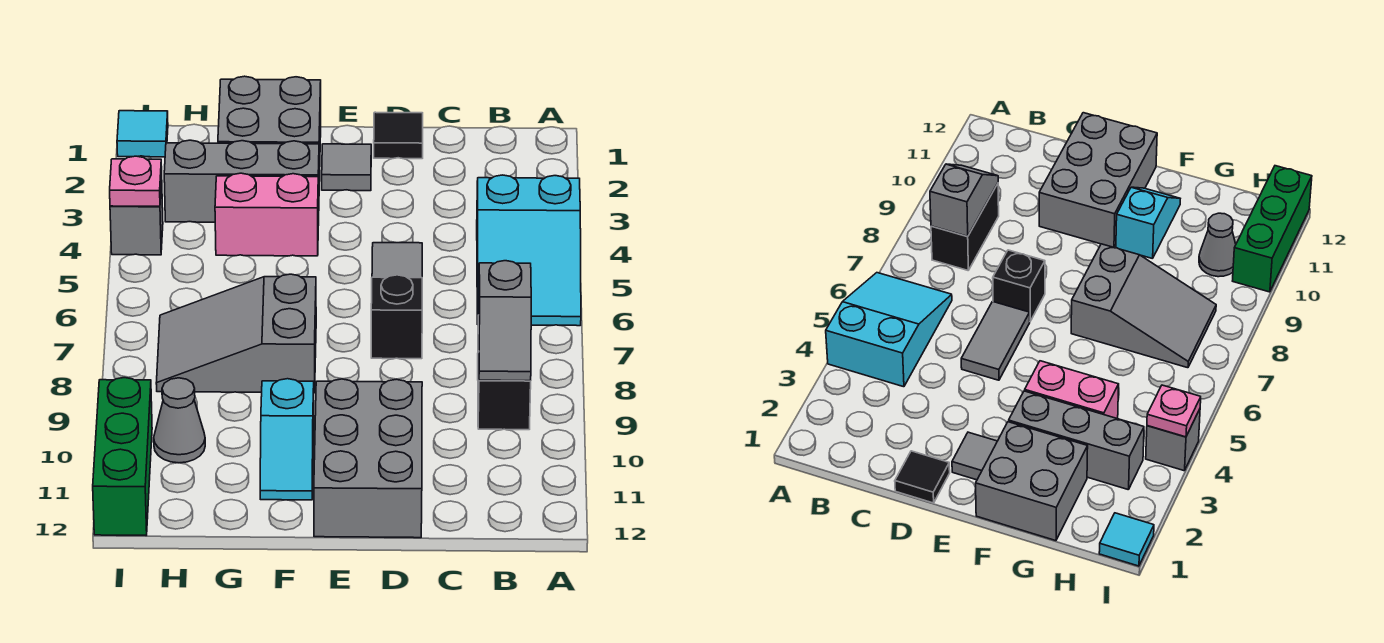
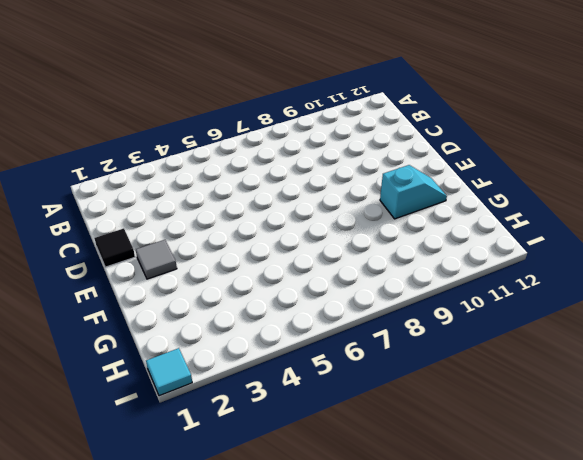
none -> cyan 2x3 slope [477,175,581,326]
none -> black 1x2 brick [478,315,531,430]
none -> grey 1x2 tile [372,243,422,278]

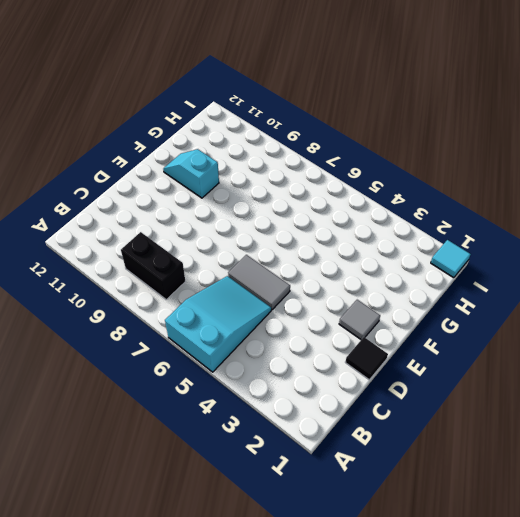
cyan 2x3 slope [165,276,271,372] -> cyan 2x3 slope turned to [477,175,581,326]
none -> black 1x1 brick [371,275,422,359]
none -> grey 2x3 brick [314,379,422,538]
none -> grey 2x2 brick [218,76,321,181]

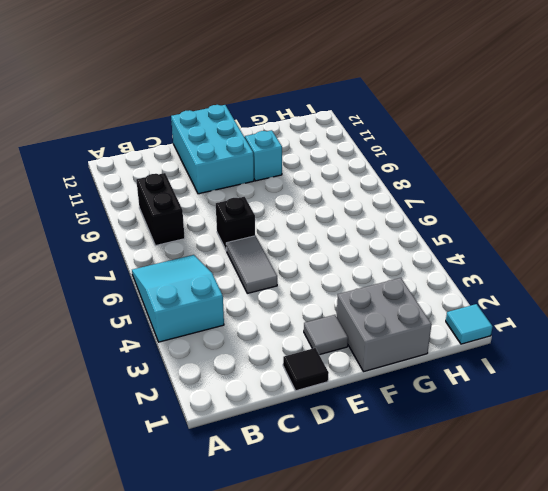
cyan 2x3 brick [171,105,254,194] -> grey 2x3 brick [314,379,422,538]
none -> grey 1x3 brick [164,140,319,222]
none -> pink 1x2 brick [215,173,319,256]
none -> grey 2x3 slope [156,274,316,393]

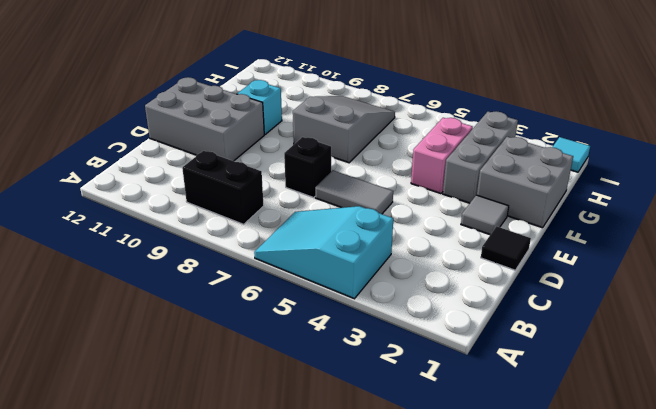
none -> grey 1x1 cone [154,378,205,463]
none -> grey 1x1 brick [110,180,163,255]
none -> green 1x3 brick [93,378,152,535]

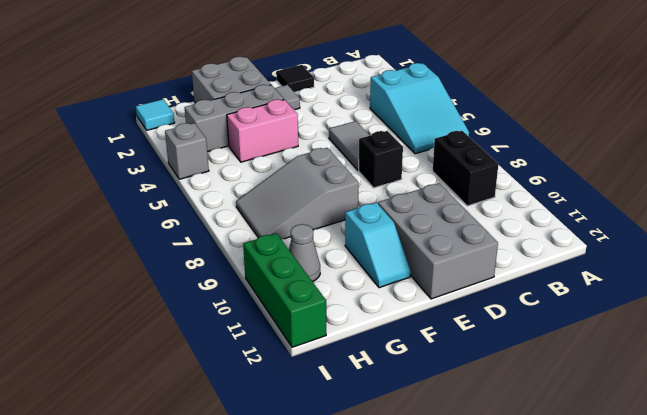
none -> grey 1x2 slope [479,261,531,381]
none -> pink 1x1 plate [110,156,162,206]

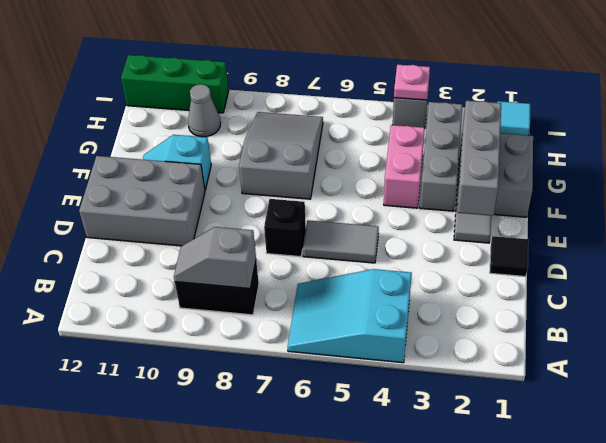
grey 1x3 brick [457,101,501,216] -> none

